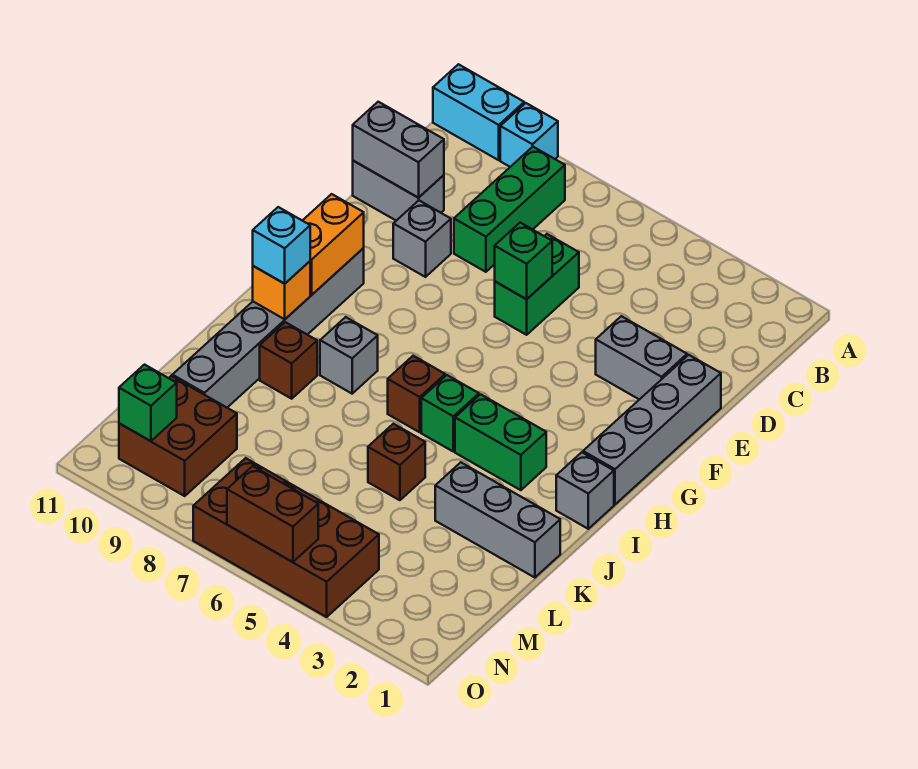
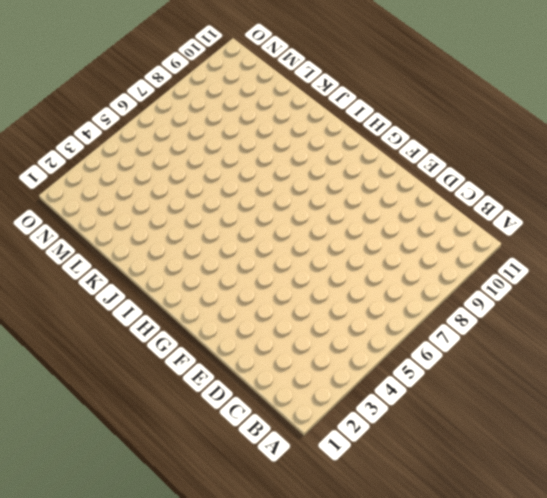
none -> cyan 1x1 brick [500,103,558,167]
none -> cyan 1x2 brick [433,64,524,160]
none -> green 1x3 brick [454,147,565,272]

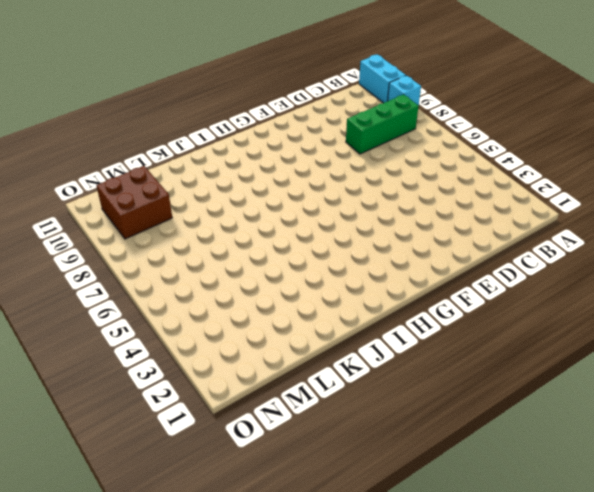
none -> green 1x2 brick [495,234,579,335]
none -> grey 1x2 brick [353,161,444,221]
none -> grey 1x4 brick [583,355,721,504]

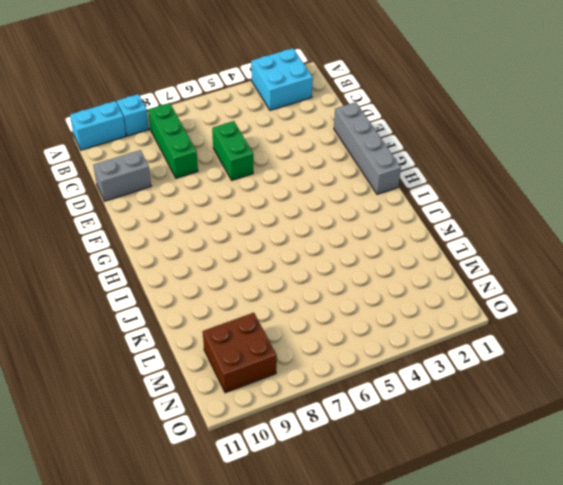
cyan 2x2 brick [251,48,313,110] -> none
none -> grey 1x2 brick [596,316,687,400]
none -> grey 1x1 brick [393,201,451,277]
none -> grey 1x6 brick [172,248,364,407]

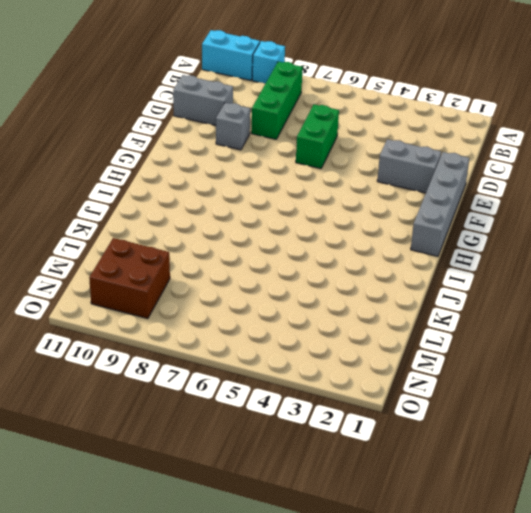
none -> grey 1x6 brick [172,248,364,407]
none -> grey 1x1 brick [556,452,614,529]
none -> green 1x2 brick [455,394,546,490]

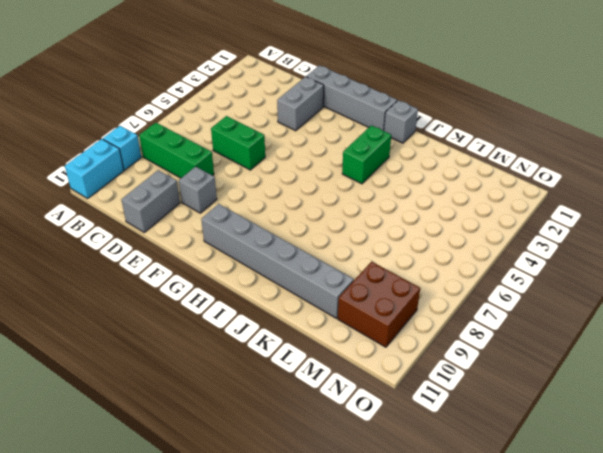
none -> green 1x1 brick [421,375,479,452]
none -> brown 1x1 brick [388,356,445,432]
none -> grey 1x1 brick [320,317,378,394]

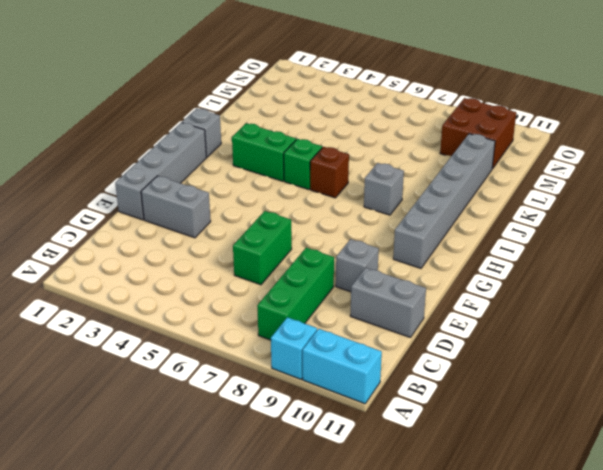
none -> brown 1x1 brick [260,322,317,399]
none -> grey 1x3 brick [435,462,560,578]
none -> brown 1x1 brick [368,424,425,500]

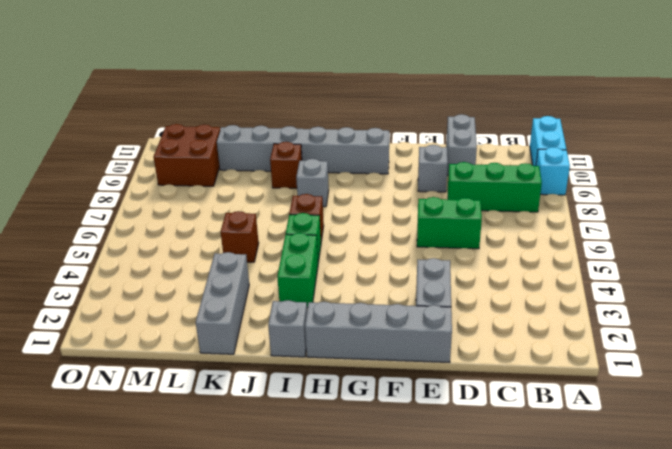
none -> brown 2x4 brick [193,458,379,617]
none -> grey 1x2 brick [353,102,444,198]
none -> green 1x1 brick [495,223,552,299]

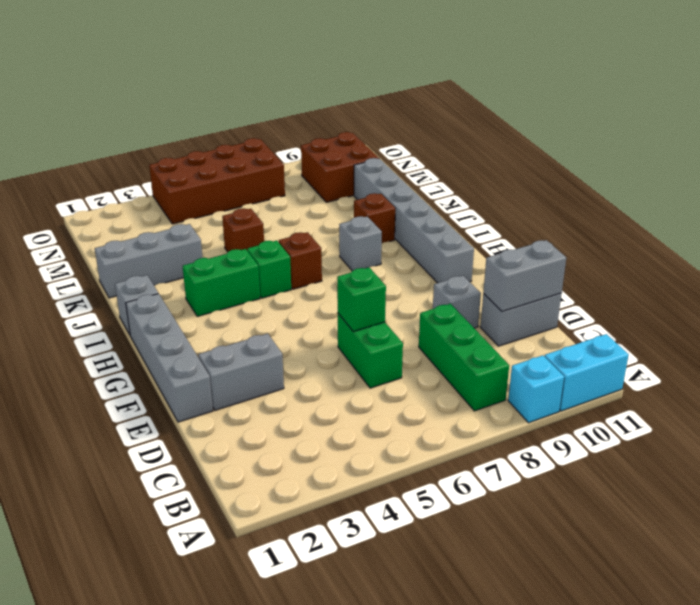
none -> orange 1x2 brick [302,194,364,295]
none -> orange 1x1 brick [253,261,310,319]
none -> green 1x1 brick [119,365,177,441]

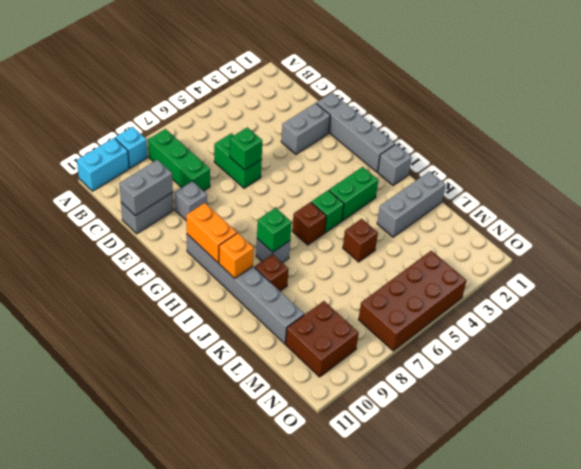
green 1x1 brick [257,208,292,252] -> green 1x1 brick moved to [119,365,177,441]
none -> brown 1x2 brick [227,466,318,562]
none -> cyan 1x1 brick [253,207,310,284]

